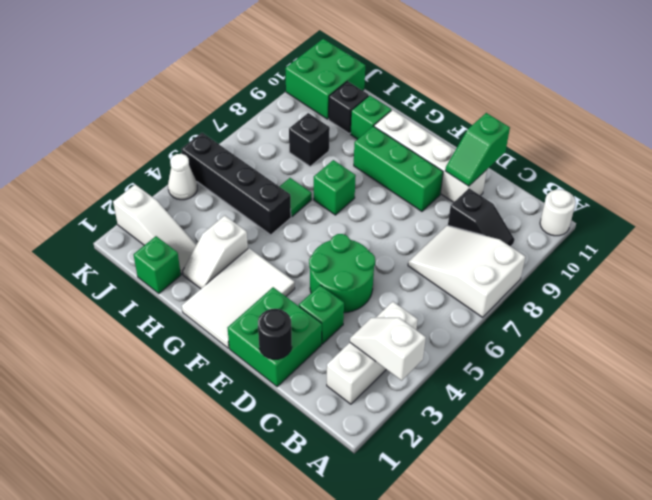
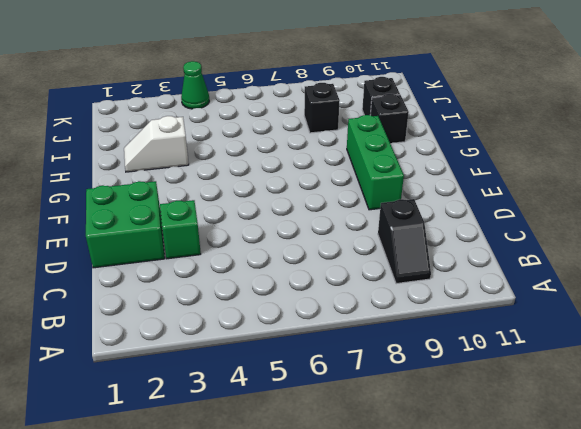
black 1x1 brick [370,94,409,143] -> green 1x1 brick [351,96,391,139]
green 1x1 cone [181,61,209,109] -> white 1x1 cone [168,154,197,200]
none -> white 2x3 slope [408,225,525,317]
none -> white 1x1 round brick [540,190,576,236]
none -> white 1x3 brick [327,302,418,404]

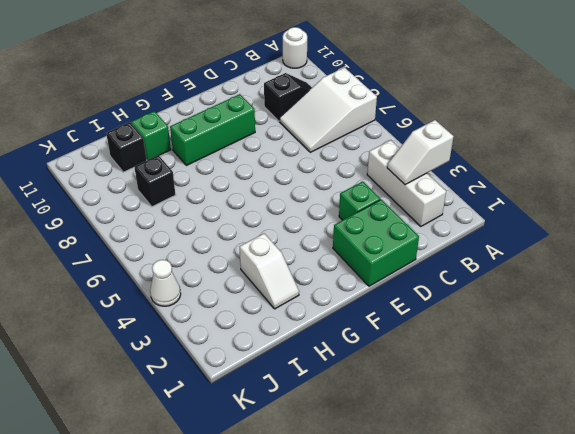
none -> green 2x2 round brick [309,234,375,313]
none -> white 1x4 brick [374,110,487,202]
none -> white 2x3 tile [182,248,295,348]

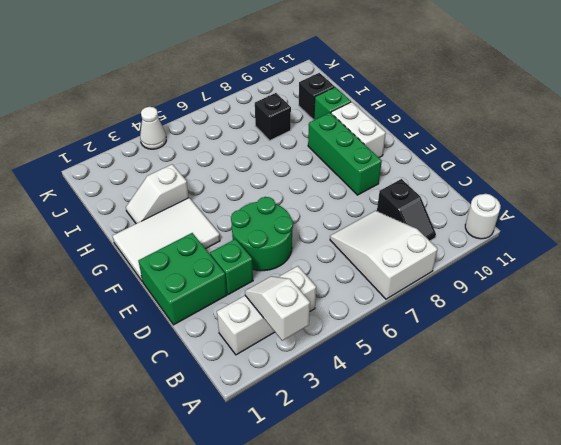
white 1x2 brick [331,102,386,158] -> white 1x4 brick [374,110,487,202]
none -> green 1x1 brick [314,160,356,215]
none -> black 1x4 brick [181,133,291,235]
none -> green 1x1 tile [279,178,312,217]

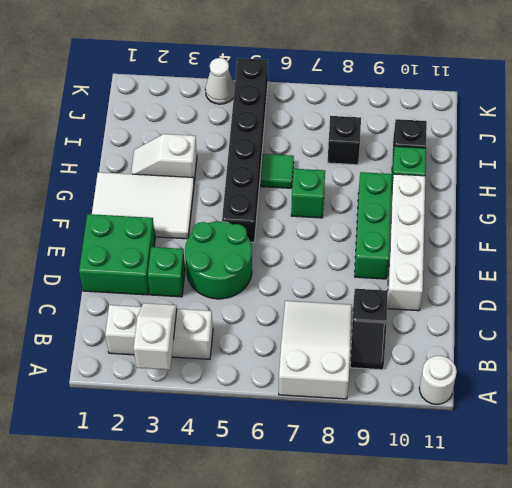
black 1x6 brick [222,58,268,243] -> black 1x4 brick [181,133,291,235]
none -> green 1x1 brick [134,236,181,293]
none -> white 1x3 slope [113,185,196,274]
none -> green 2x2 brick [285,39,365,119]

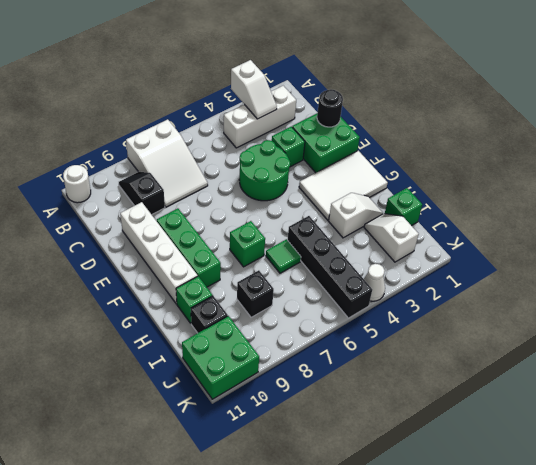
white 1x2 slope [364,214,419,262] -> white 1x3 slope [113,185,196,274]
none -> green 1x2 slope [445,113,510,186]

